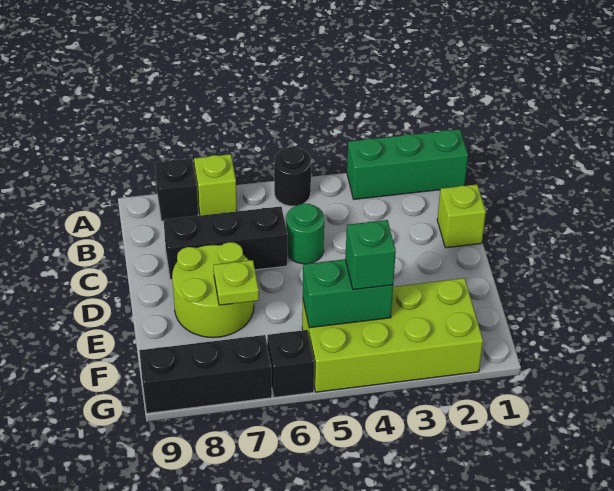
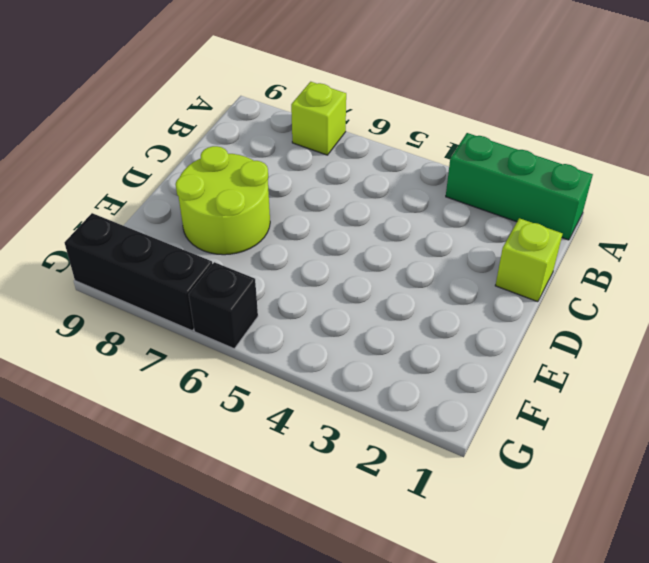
none -> black 1x1 round brick [274,147,311,206]
none -> black 1x1 brick [155,158,198,221]
none -> green 1x1 round brick [286,203,324,264]

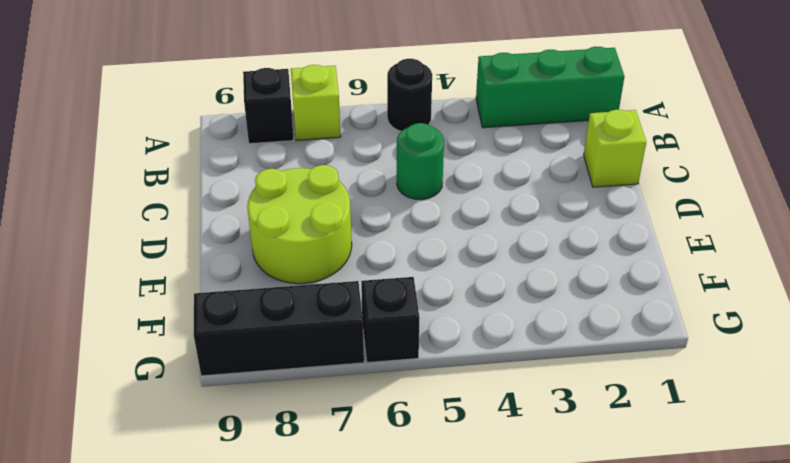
none -> black 1x3 brick [164,206,287,280]
none -> lime 2x4 brick [302,278,483,392]
none -> lime 1x1 plate [214,260,259,305]

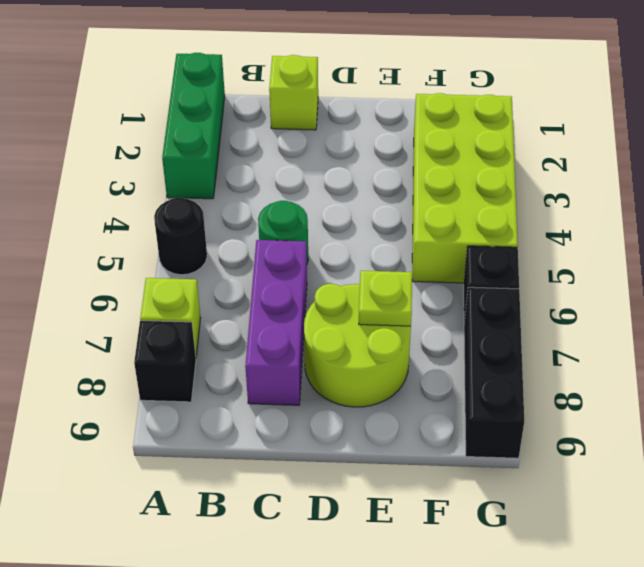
purple 1x3 brick [245,240,307,405] -> black 1x3 brick [164,206,287,280]
none -> green 1x2 brick [303,259,393,328]
none -> green 1x1 brick [345,220,396,290]

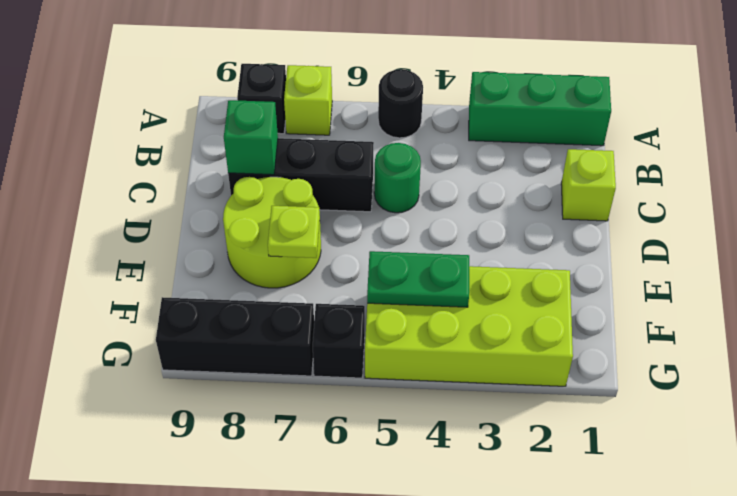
green 1x1 brick [224,100,278,175] -> green 1x1 brick moved to [345,220,396,290]
green 1x2 plate [367,251,469,307] -> green 1x2 brick [303,259,393,328]

